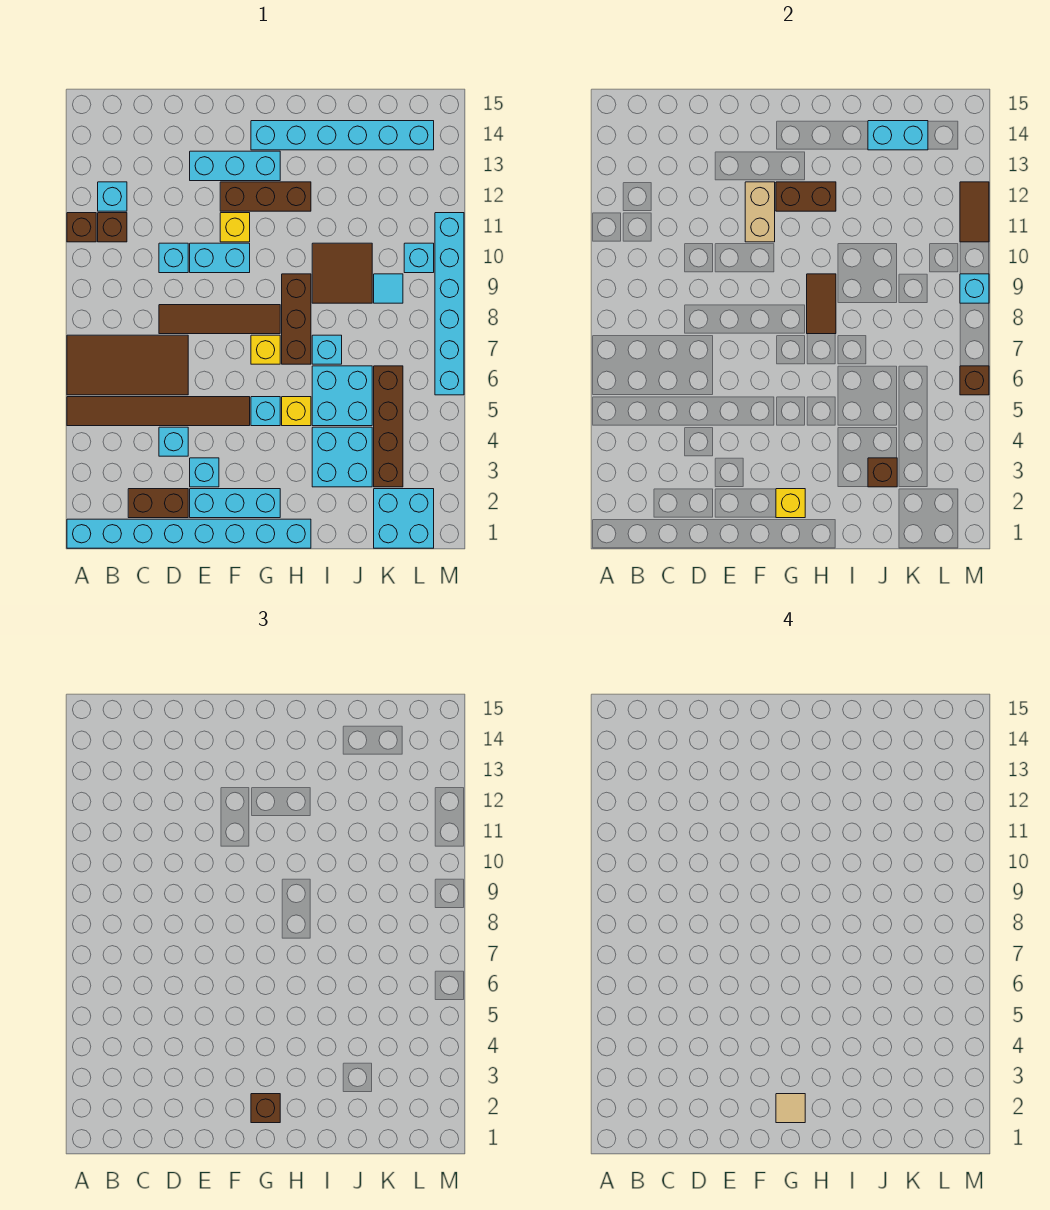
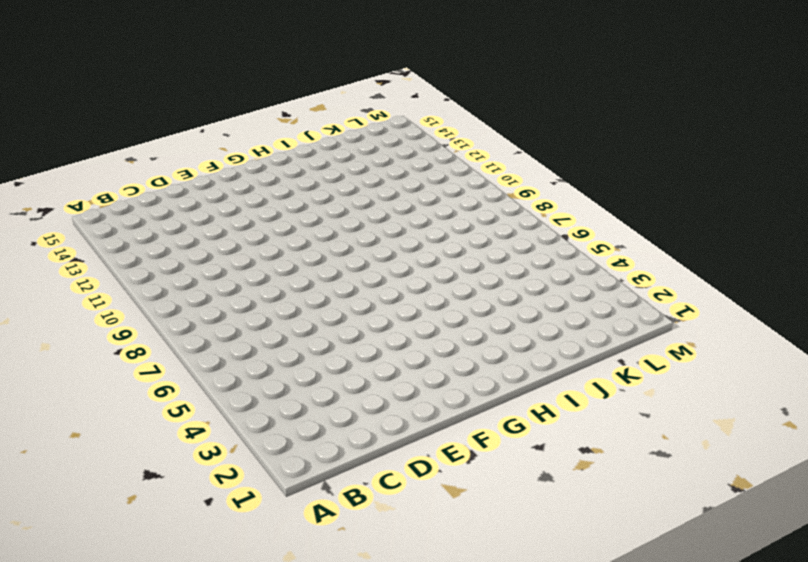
none -> cyan 1x8 brick [67,519,311,548]
none -> brown 1x6 tile [67,397,250,426]
none -> brown 2x4 tile [67,335,188,395]
none -> brown 1x1 brick [67,213,96,242]

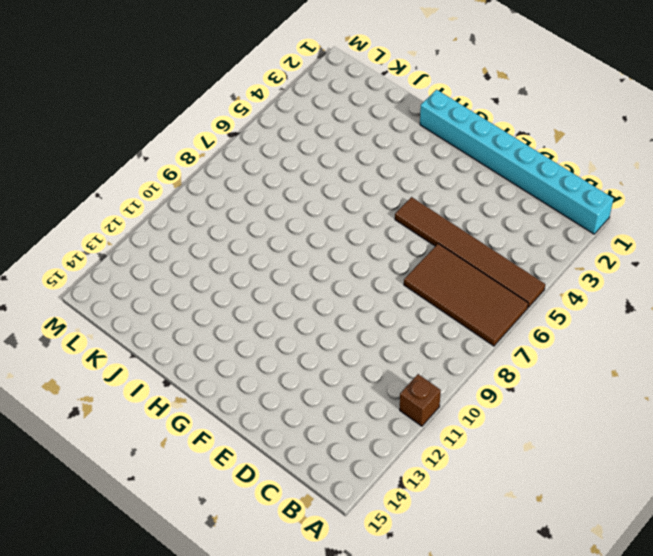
none -> brown 1x1 brick [98,213,127,242]
none -> cyan 1x1 brick [98,182,127,211]
none -> brown 1x2 brick [128,489,188,518]
none -> cyan 1x1 brick [159,427,188,456]

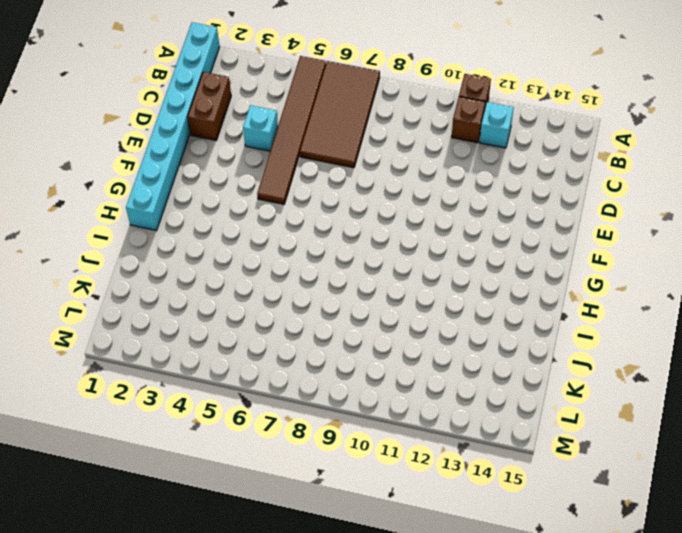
none -> brown 1x4 tile [159,305,280,334]
none -> cyan 1x1 brick [159,243,188,273]
none -> cyan 1x3 brick [190,489,280,518]
none -> cyan 1x1 brick [190,458,219,487]

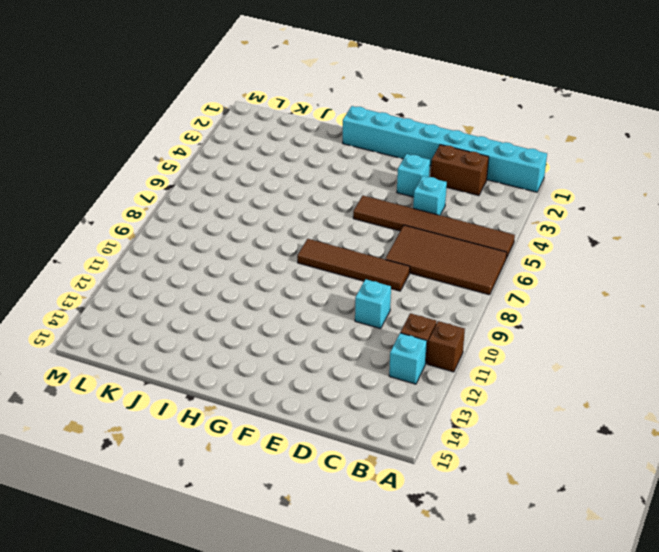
none -> cyan 1x3 brick [190,489,280,518]
none -> cyan 1x2 brick [190,243,250,273]
none -> cyan 1x3 brick [190,151,280,181]
none -> yellow 1x1 brick [220,213,250,242]

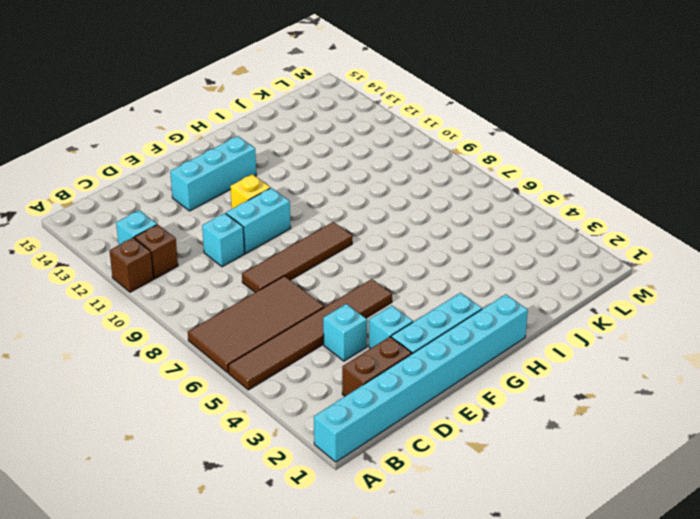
none -> brown 1x3 brick [220,182,311,211]
none -> cyan 1x1 brick [251,397,280,426]
none -> yellow 1x1 brick [251,335,280,364]
none -> cyan 1x6 brick [251,121,434,150]

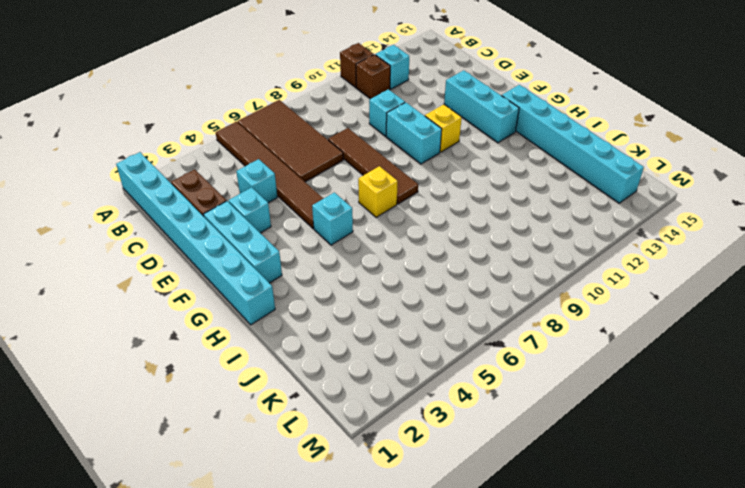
none -> brown 1x3 brick [220,182,311,211]
none -> yellow 1x1 brick [282,397,311,426]
none -> brown 1x3 brick [282,274,311,364]
none -> cyan 2x2 brick [312,427,372,487]

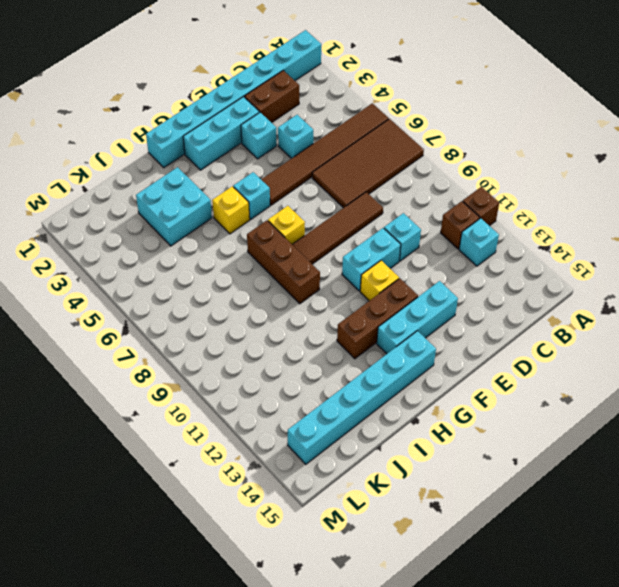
none -> cyan 2x2 brick [312,366,372,426]
none -> cyan 1x1 brick [312,335,342,364]
none -> brown 2x2 tile [312,243,372,303]
none -> cyan 2x2 brick [374,489,434,548]

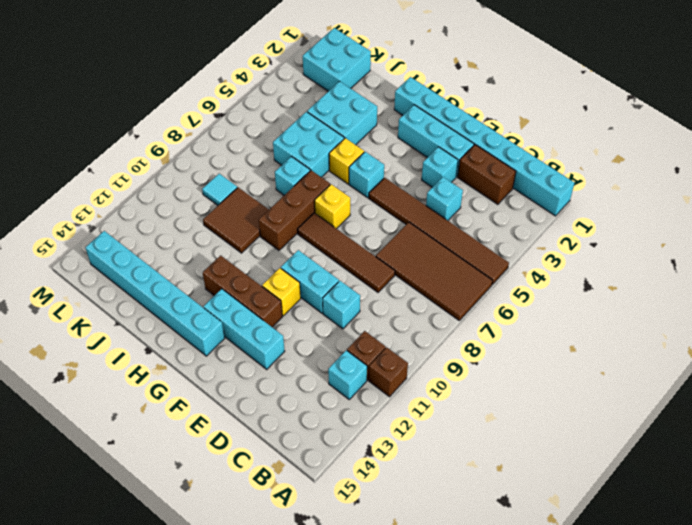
none -> brown 1x4 brick [374,366,403,487]
none -> cyan 1x1 brick [404,243,434,273]
none -> cyan 1x6 brick [435,213,464,395]
none -> tan 1x2 brick [745,182,775,242]

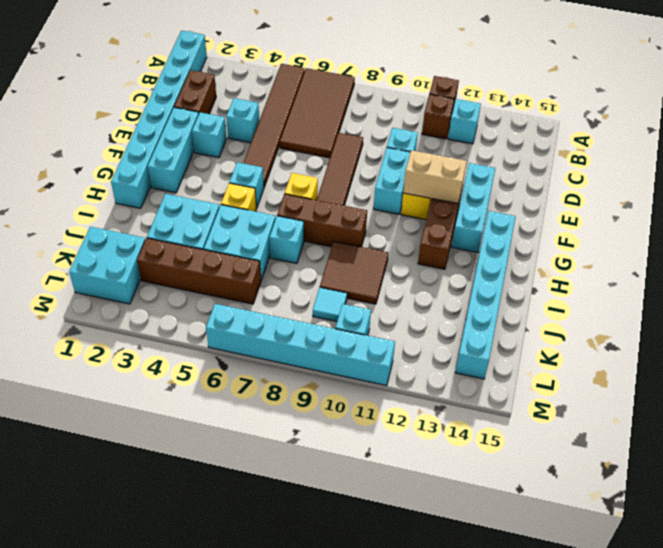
none -> yellow 1x1 brick [776,489,805,518]
none -> brown 1x2 brick [776,182,836,211]
none -> brown 1x2 tile [807,274,836,334]
none -> brown 1x1 brick [868,458,897,487]

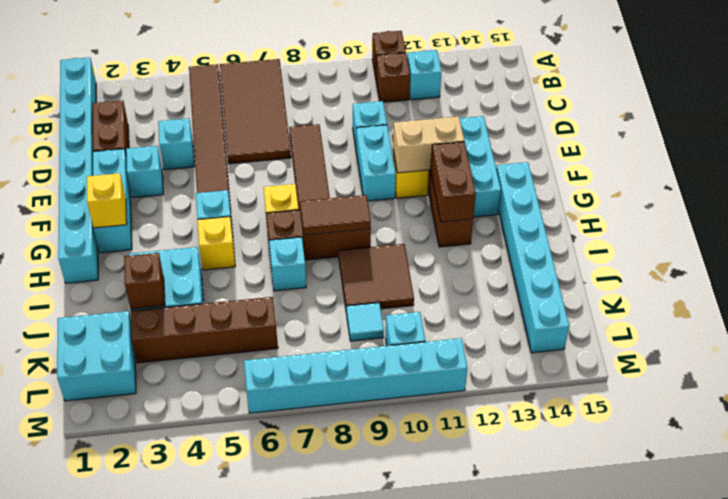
none -> cyan 2x2 brick [312,366,372,426]
none -> cyan 1x2 brick [868,121,928,150]
none -> brown 1x1 brick [960,366,989,395]
none -> cyan 1x1 brick [960,274,989,303]

